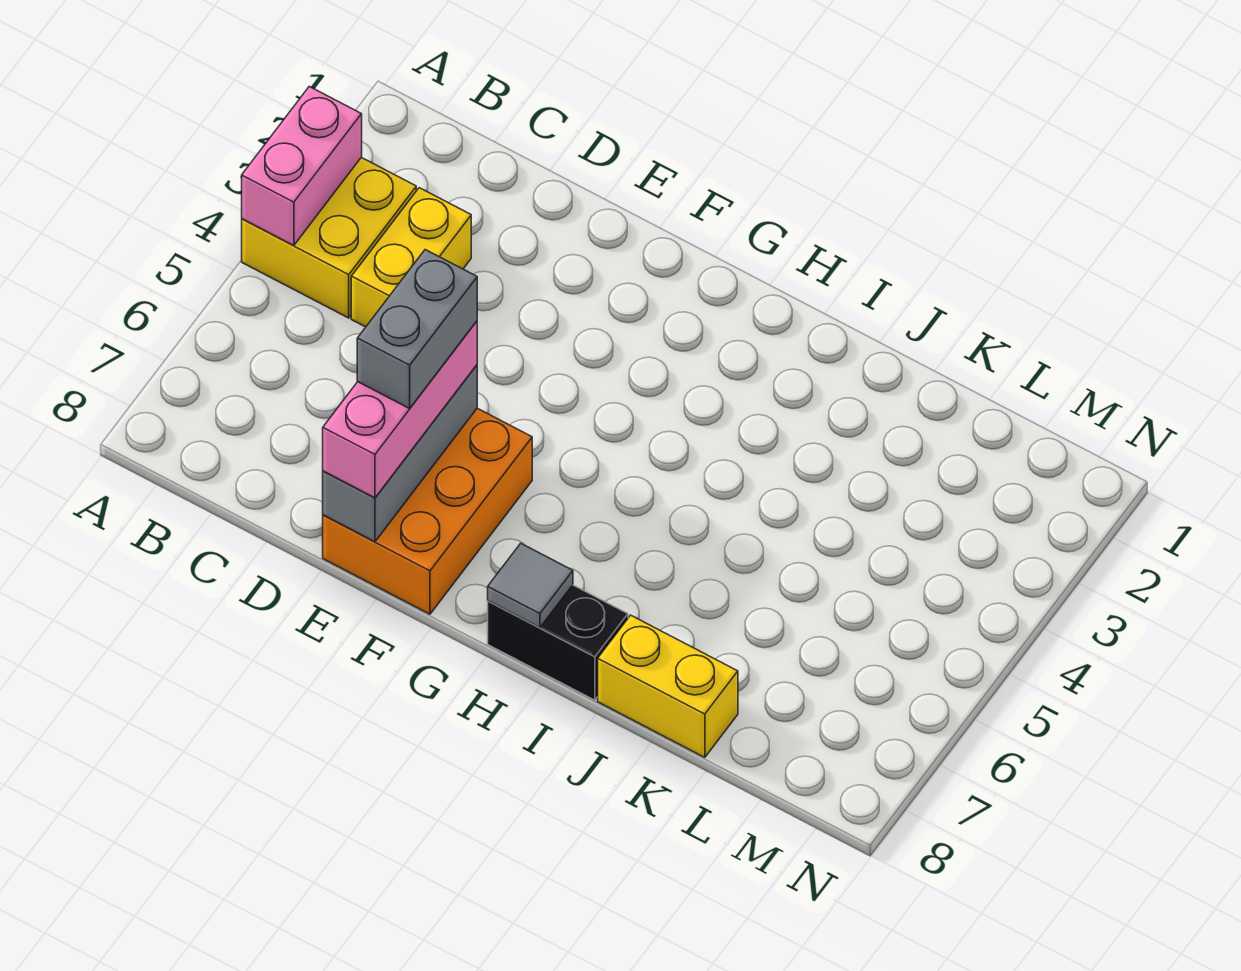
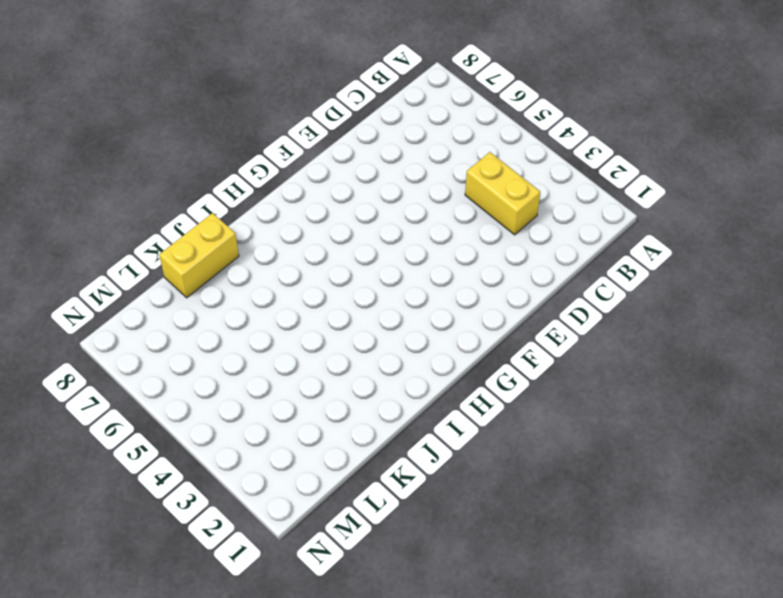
none -> yellow 2x2 brick [242,157,416,318]
none -> orange 2x3 brick [323,408,532,614]

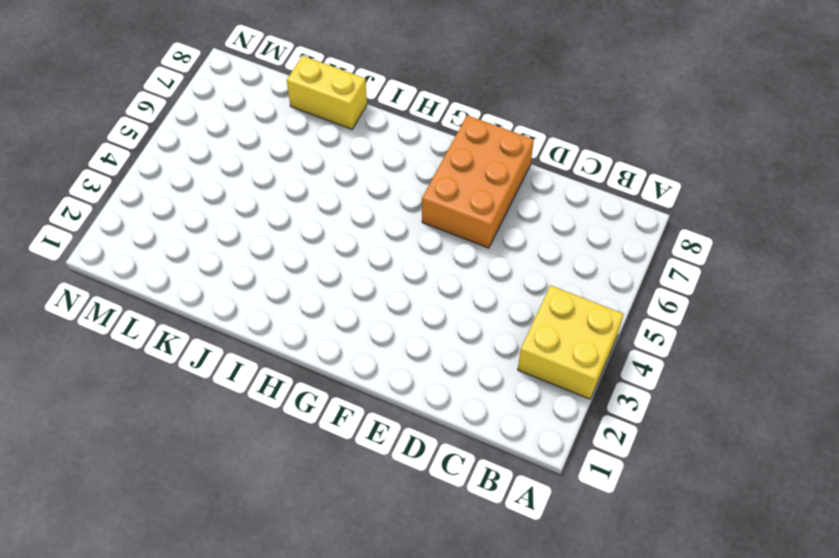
none -> yellow 1x2 brick [351,188,471,327]
none -> black 1x2 brick [488,585,628,700]

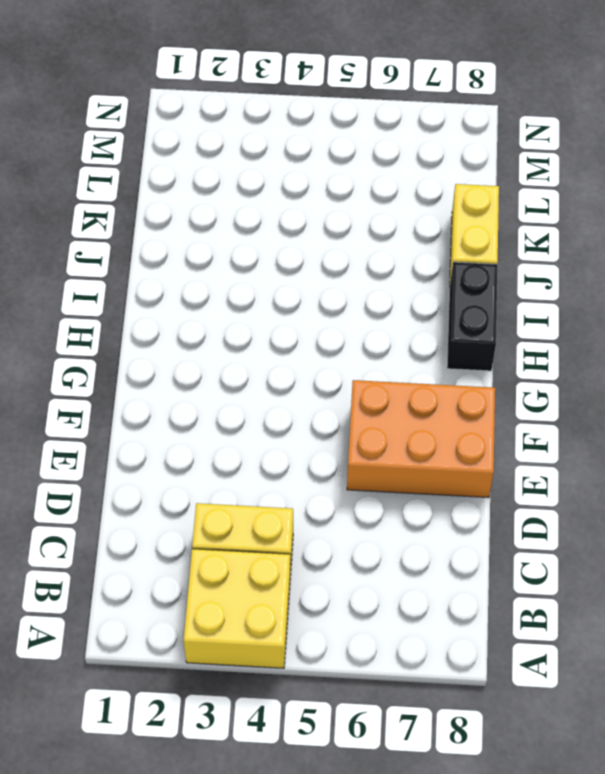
none -> pink 1x2 brick [242,87,362,246]
none -> grey 1x3 brick [323,365,477,542]

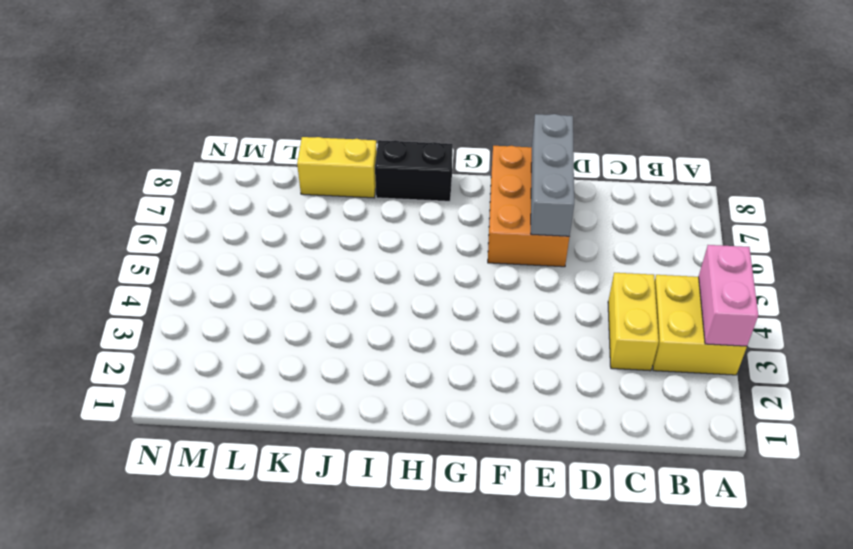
none -> grey 1x1 tile [488,543,573,628]
none -> pink 1x3 brick [323,321,477,498]

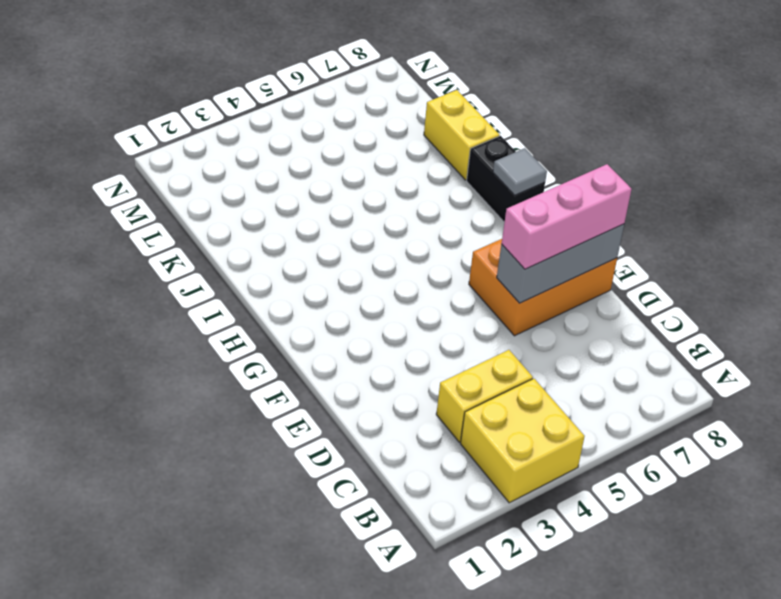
none -> pink 1x2 brick [242,87,362,246]
none -> grey 1x2 brick [357,250,477,408]

